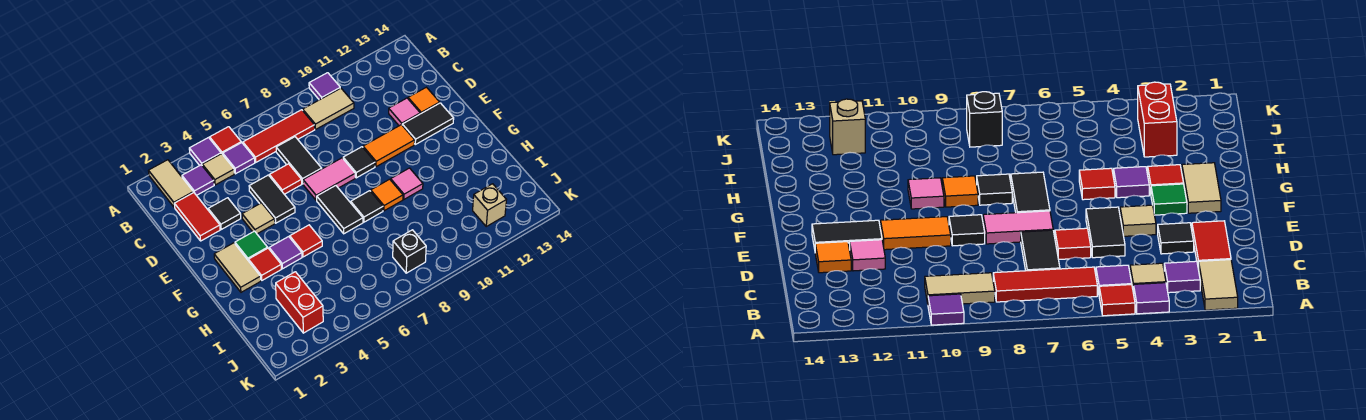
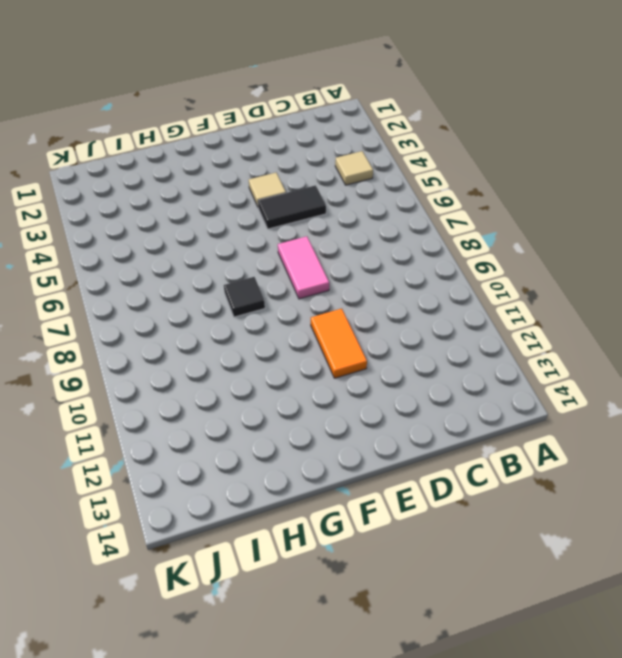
none -> tan 1x2 tile [149,160,193,207]
none -> purple 1x1 tile [189,138,221,165]
none -> red 1x1 tile [210,127,241,154]
none -> purple 1x1 tile [309,73,340,100]

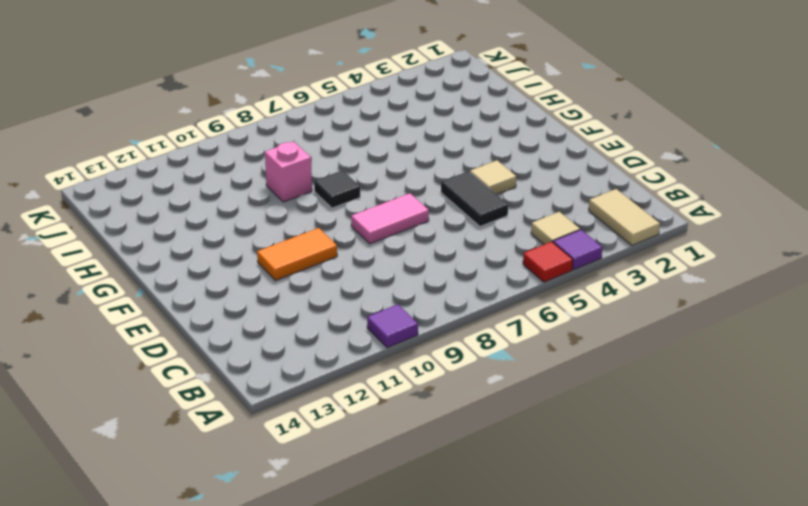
pink 1x1 brick [265,141,312,202] -> none
none -> purple 1x1 tile [182,165,214,195]
none -> purple 1x1 tile [223,143,255,174]
none -> red 1x3 tile [243,110,315,162]
none -> tan 1x2 tile [303,88,354,129]

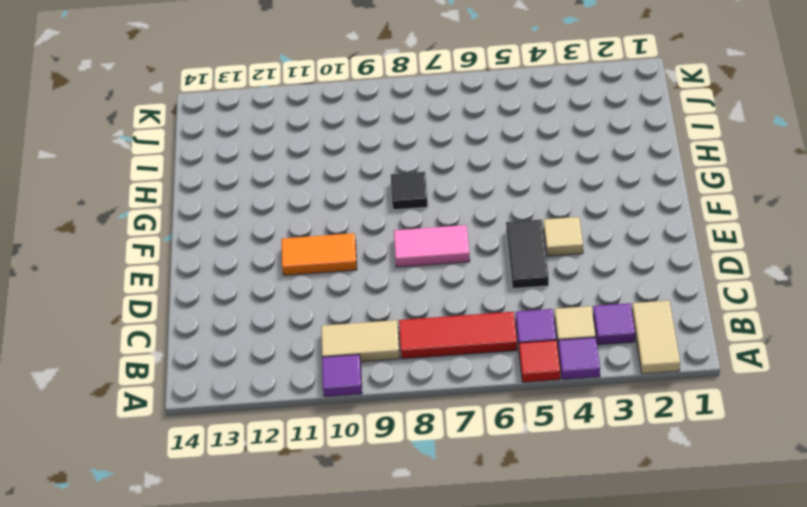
none -> red 1x2 tile [174,193,220,241]
none -> black 1x2 tile [276,137,322,184]
none -> black 1x1 tile [208,198,241,229]
none -> red 1x1 tile [269,164,302,194]

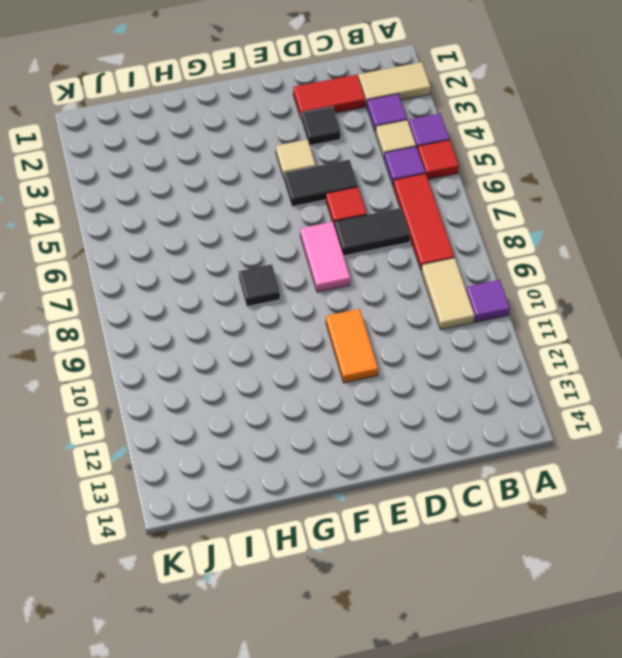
none -> pink 1x1 tile [389,98,420,126]
none -> orange 1x1 tile [408,87,440,114]
none -> black 1x1 tile [343,147,375,178]
none -> black 1x2 tile [402,103,454,144]

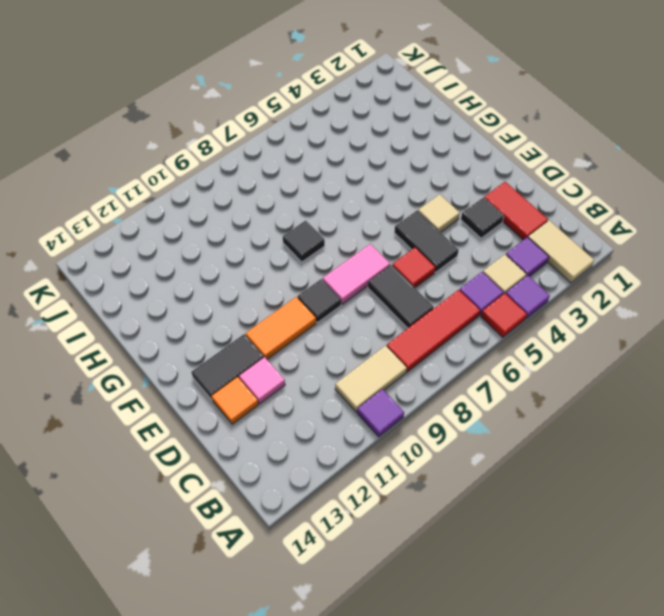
none -> tan 1x2 tile [214,243,261,292]
none -> green 1x1 tile [235,231,268,261]
none -> black 1x2 tile [317,186,363,234]
none -> red 1x1 tile [249,248,281,280]

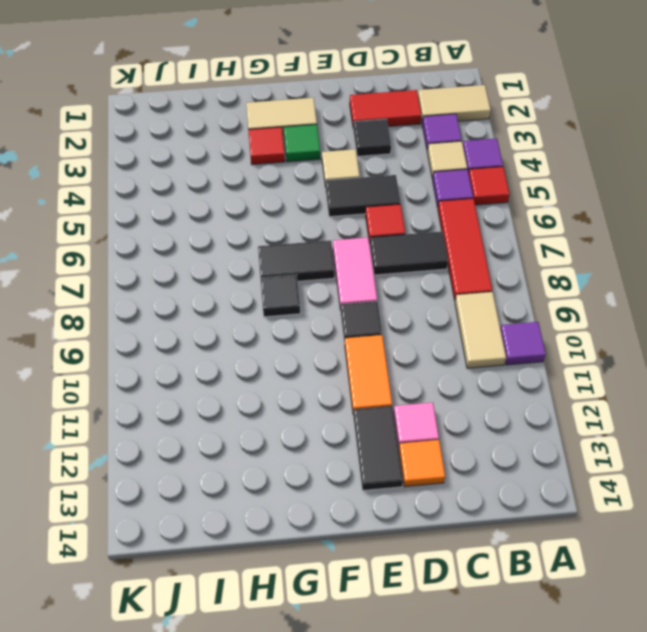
none -> purple 1x1 tile [269,237,302,269]
none -> red 1x1 tile [290,225,322,257]
none -> orange 1x1 tile [371,179,403,211]
none -> pink 1x1 tile [391,168,423,199]

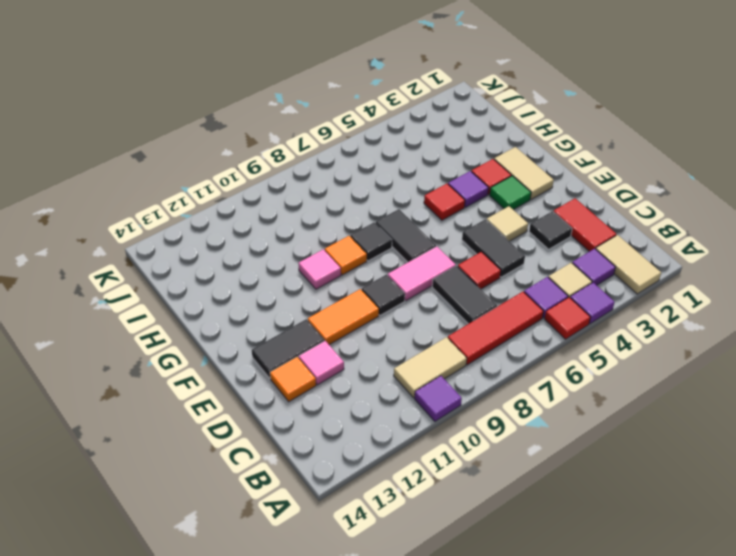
none -> red 1x2 brick [276,272,323,333]
none -> black 1x1 brick [393,230,426,273]
none -> tan 1x1 brick [473,184,506,226]

